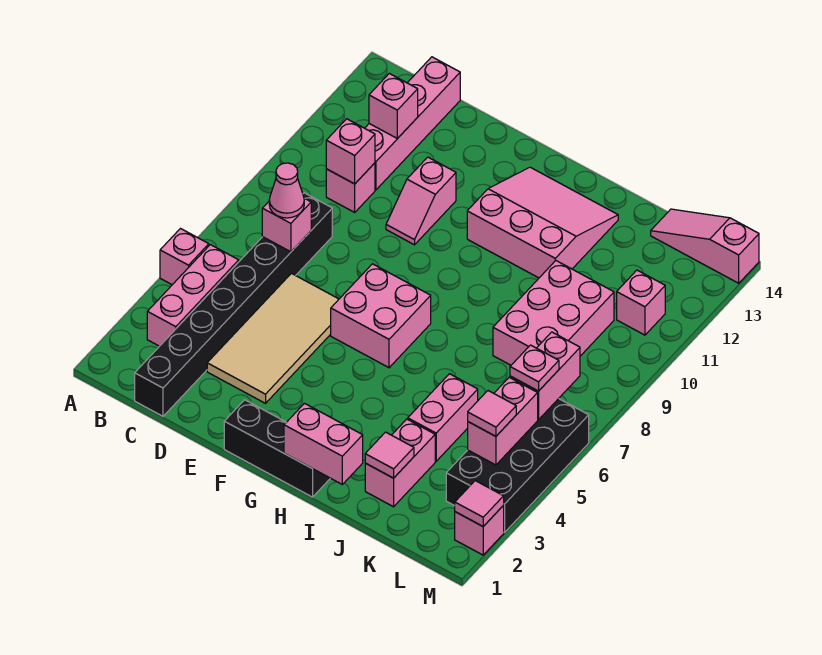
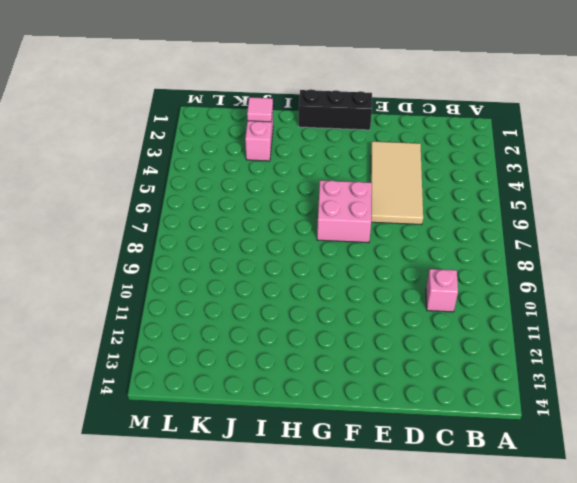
none -> pink 1x1 brick [160,229,209,285]
none -> pink 1x3 brick [147,245,239,346]
none -> black 1x8 brick [135,193,332,416]

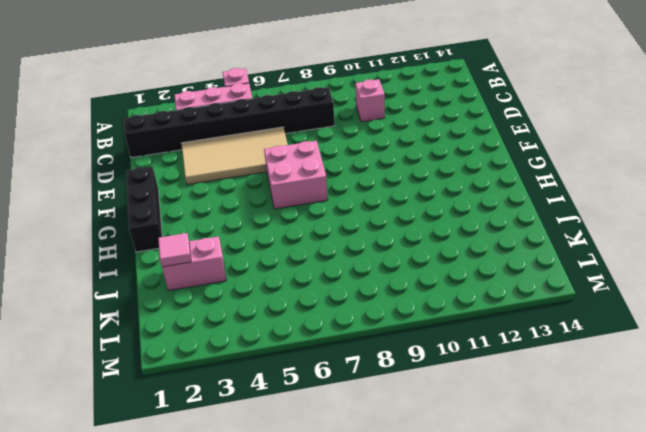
none -> pink 1x4 brick [365,57,460,190]
none -> pink 1x2 slope [386,157,456,245]
none -> pink 3x3 slope [467,167,618,278]

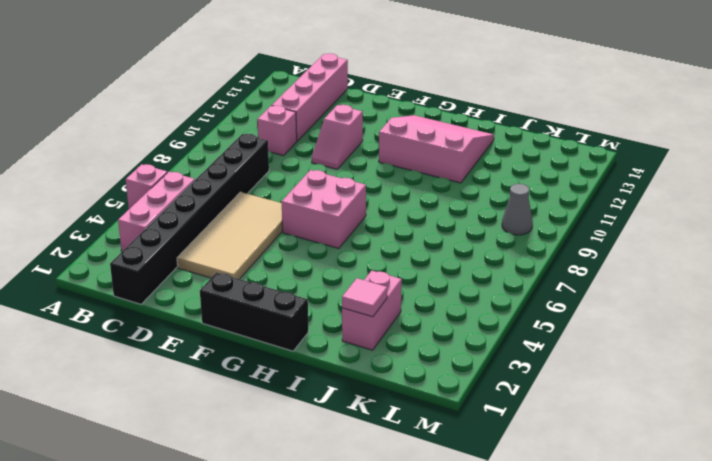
grey 1x1 cone [502,184,533,235] -> none
none -> pink 1x2 brick [408,374,478,461]
none -> pink 2x3 brick [493,261,614,365]
none -> pink 1x3 slope [651,209,759,283]

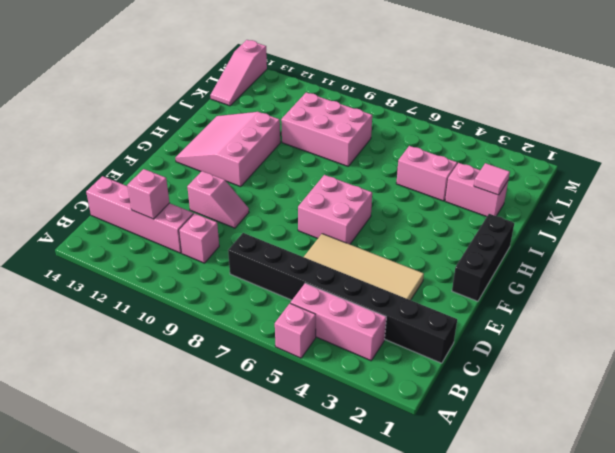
none -> black 2x4 brick [446,399,589,533]
none -> pink 1x1 brick [617,270,665,335]
none -> pink 1x1 brick [455,506,504,555]

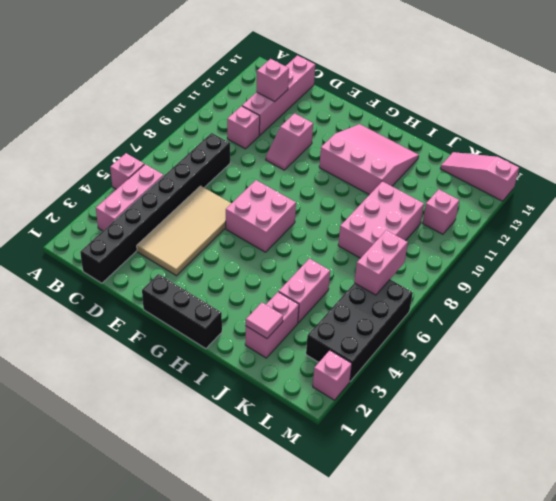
none -> pink 1x1 brick [262,198,311,252]
none -> pink 1x1 brick [326,119,375,184]
none -> pink 1x2 brick [284,403,363,484]

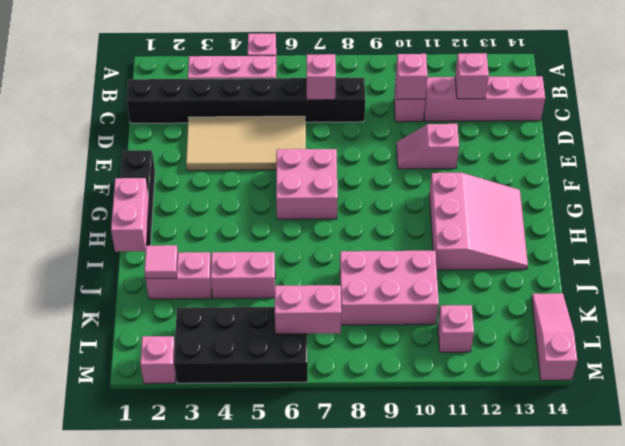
none -> pink 1x2 brick [468,377,538,465]
none -> pink 1x1 tile [455,481,504,526]
none -> pink 1x1 cone [269,163,304,218]

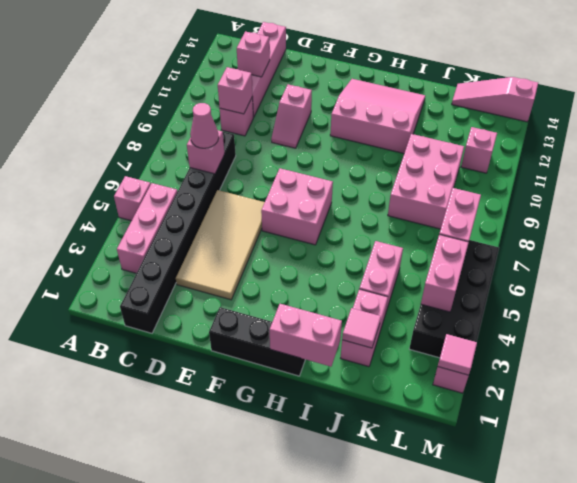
none -> pink 1x1 tile [468,391,516,436]
none -> pink 1x1 plate [510,345,559,391]

